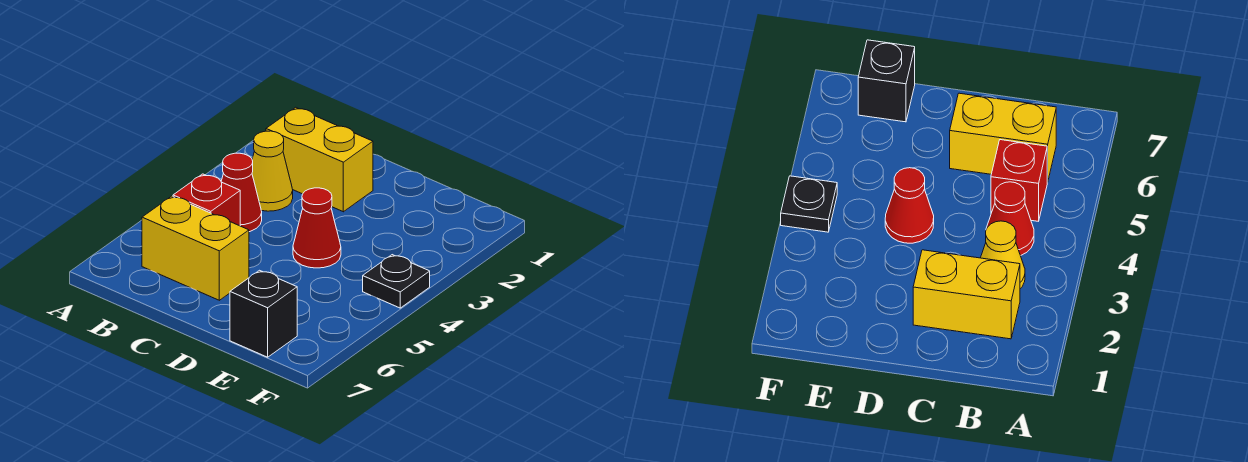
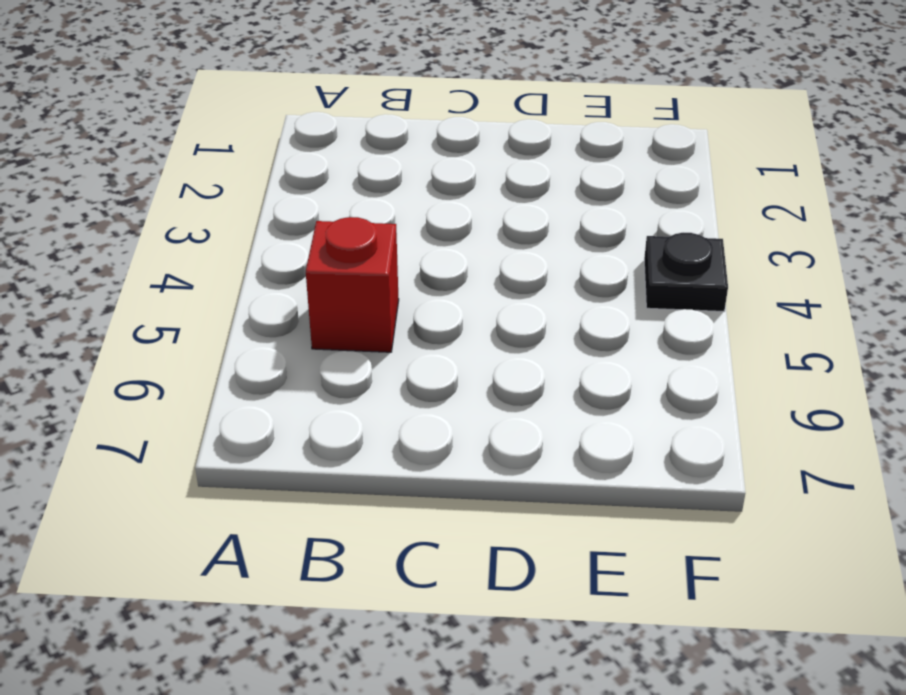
none -> yellow 1x2 brick [266,107,373,212]
none -> yellow 1x1 cone [252,131,293,211]

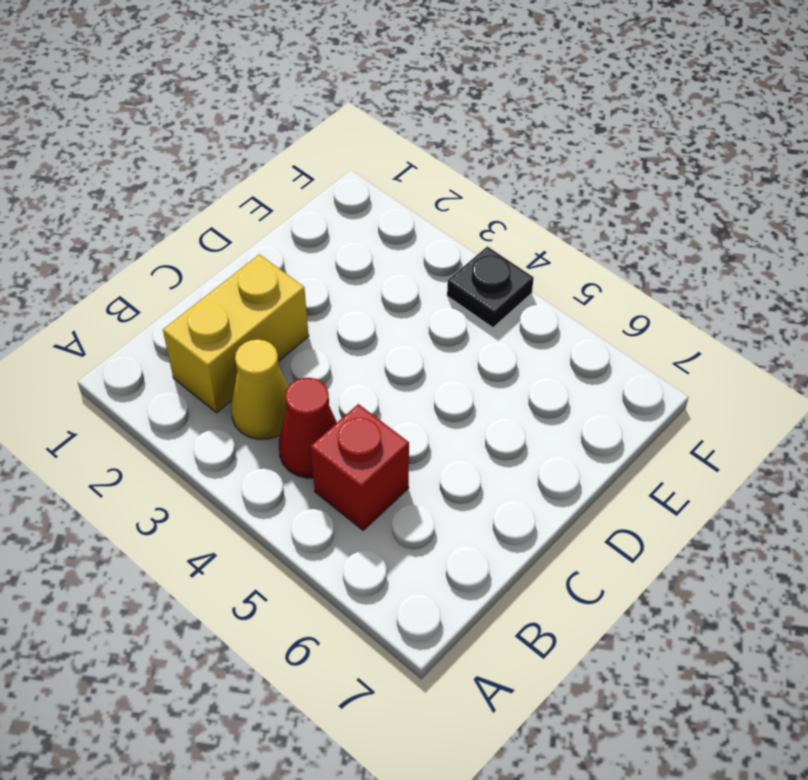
none -> yellow 1x2 brick [142,196,249,300]
none -> red 1x1 cone [293,188,341,268]

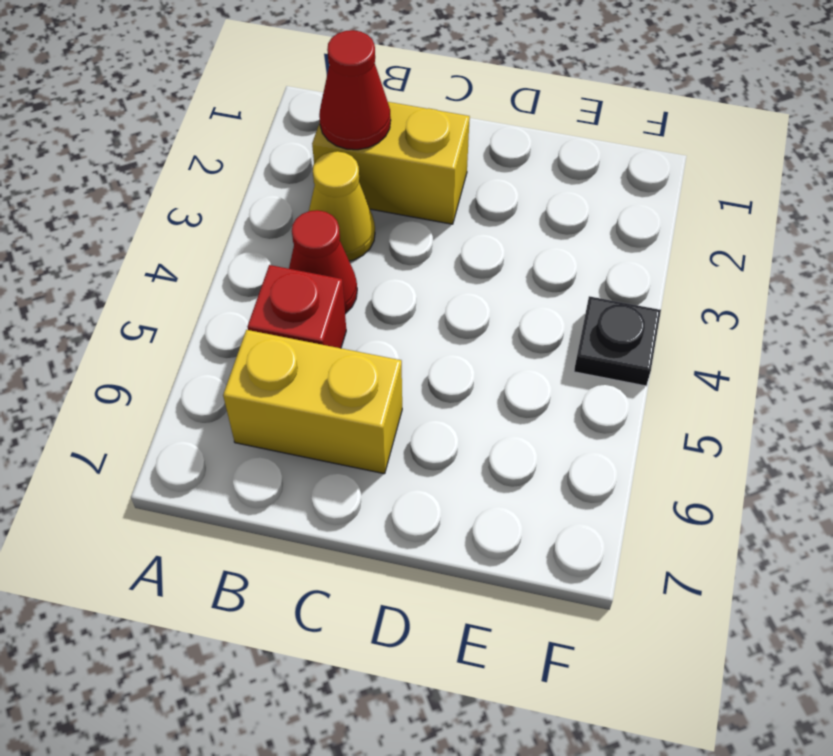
red 1x1 cone [319,30,391,150] -> red 1x1 cone moved to [293,188,341,268]
none -> black 1x1 brick [230,270,297,357]

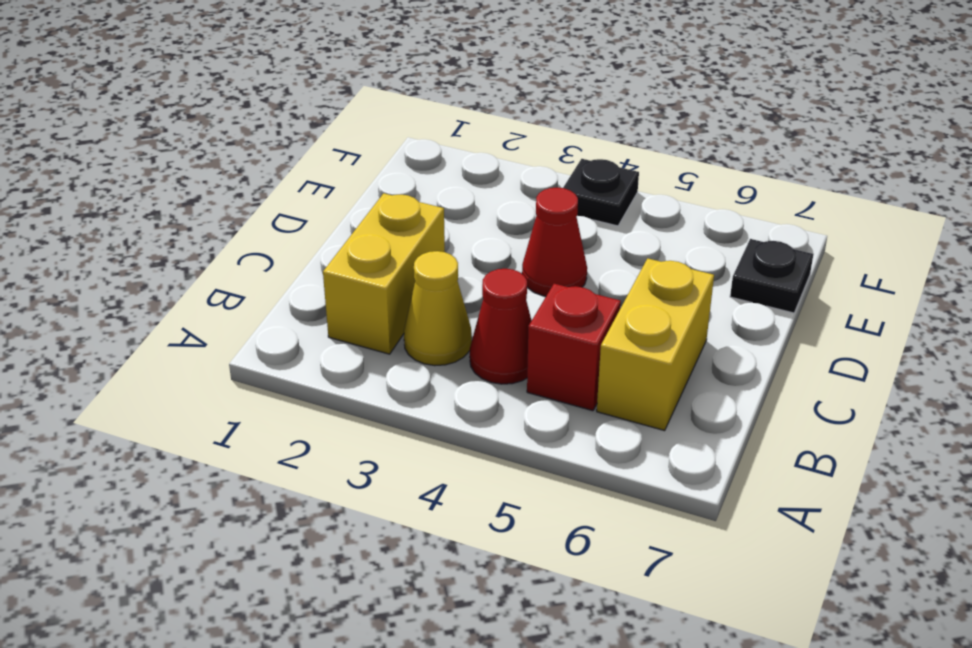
black 1x1 plate [730,239,813,313] -> black 1x1 brick [230,270,297,357]

